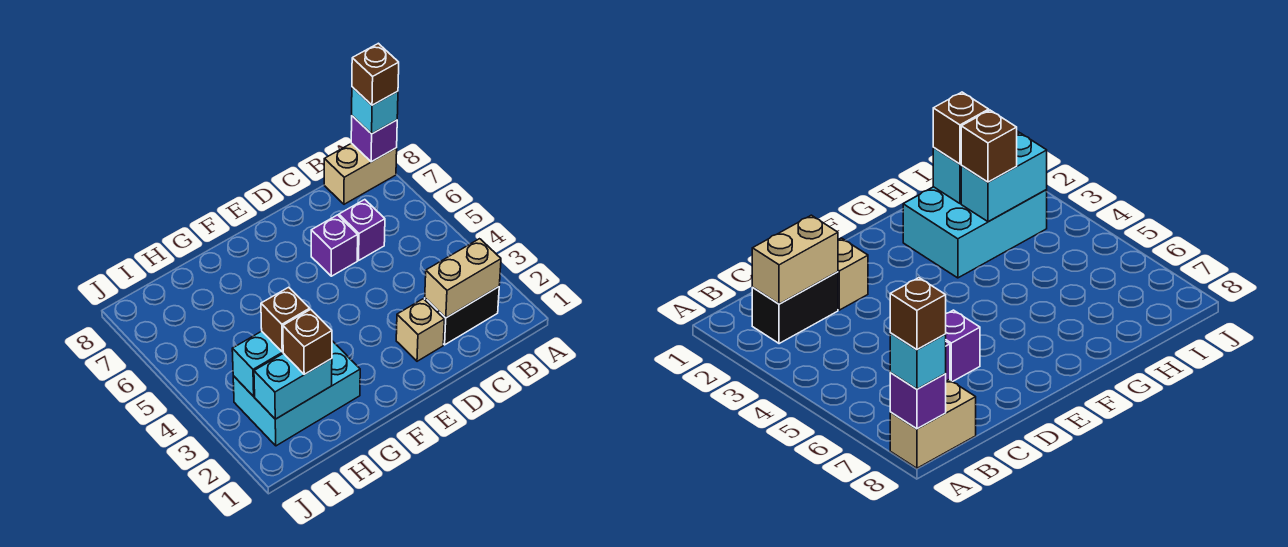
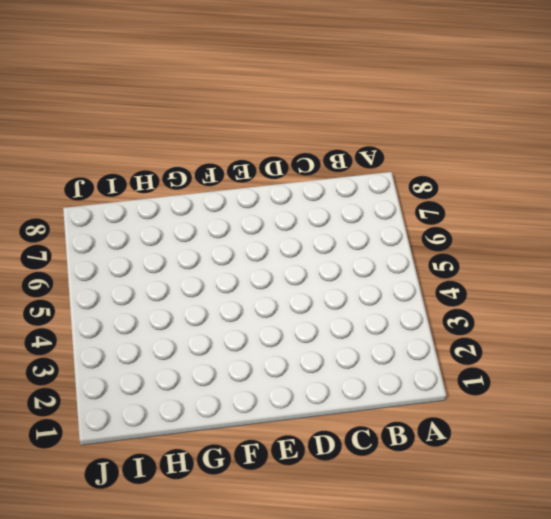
none -> tan 1x2 brick [324,143,397,204]
none -> black 1x2 brick [425,287,499,345]
none -> purple 1x1 brick [339,200,385,260]

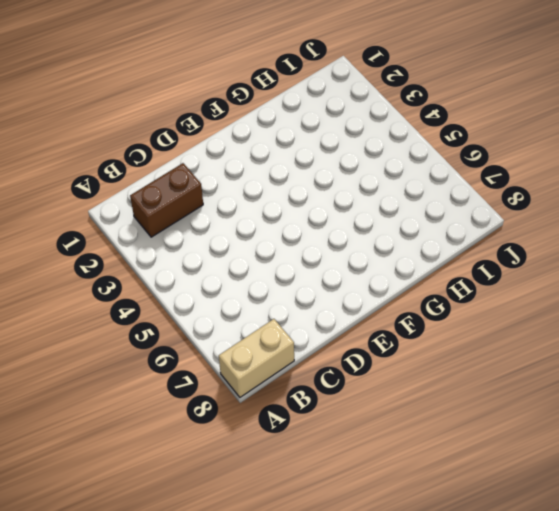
brown 1x2 brick [130,163,203,237] -> black 1x2 brick [425,287,499,345]
none -> purple 1x1 brick [339,200,385,260]
none -> tan 1x1 brick [396,299,444,361]
none -> purple 1x1 brick [311,215,358,276]

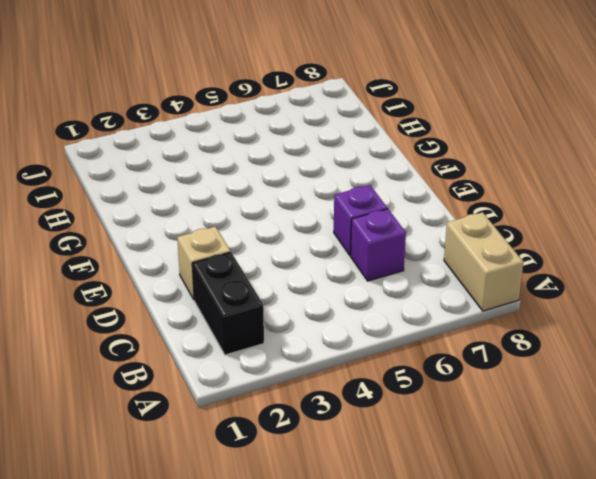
none -> cyan 2x3 brick [233,341,360,446]
none -> purple 1x1 brick [351,116,397,162]
none -> tan 1x2 brick [425,239,501,318]

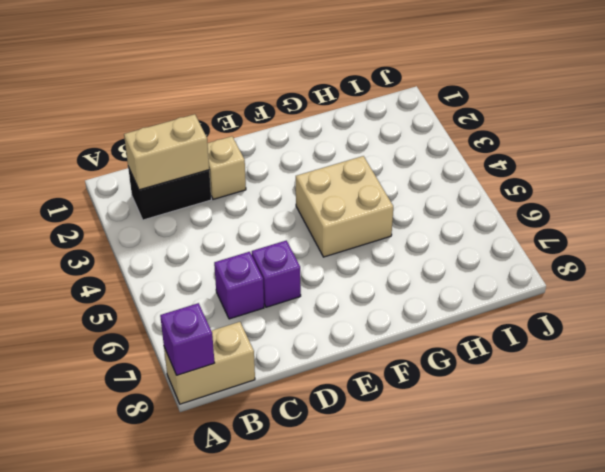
tan 2x2 brick [296,156,393,257] -> none
none -> cyan 2x3 brick [233,341,360,446]
none -> cyan 1x2 brick [254,353,332,419]
none -> cyan 1x2 brick [232,331,283,397]

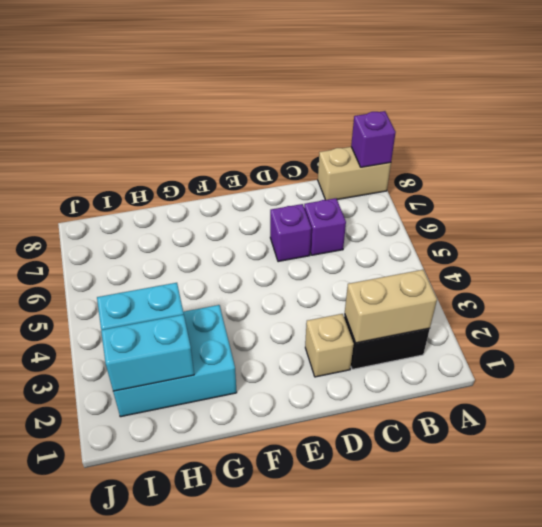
none -> cyan 1x1 brick [352,87,398,134]
none -> brown 1x1 brick [283,309,332,374]
none -> brown 1x1 brick [261,287,310,352]

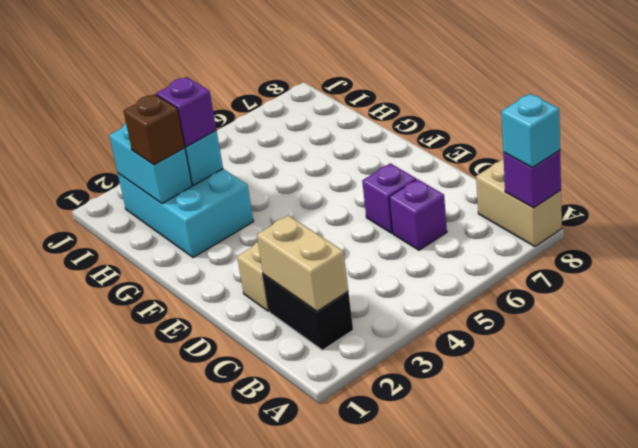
purple 1x1 brick [156,77,216,147] -> brown 1x1 brick [261,287,310,352]
none -> brown 1x1 brick [352,43,399,105]

